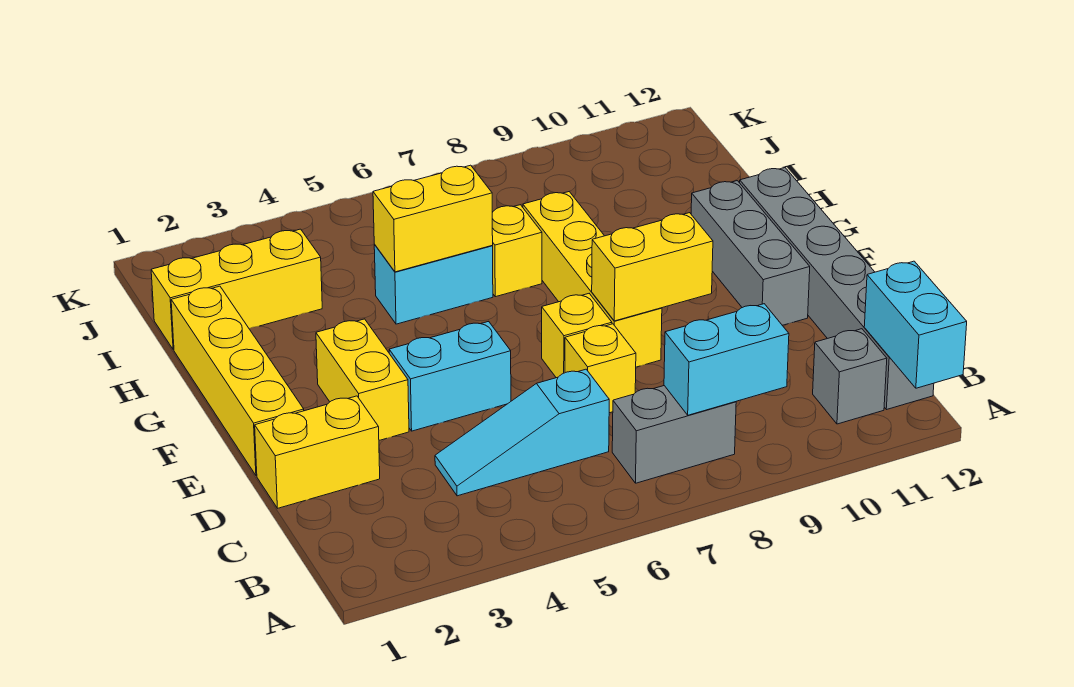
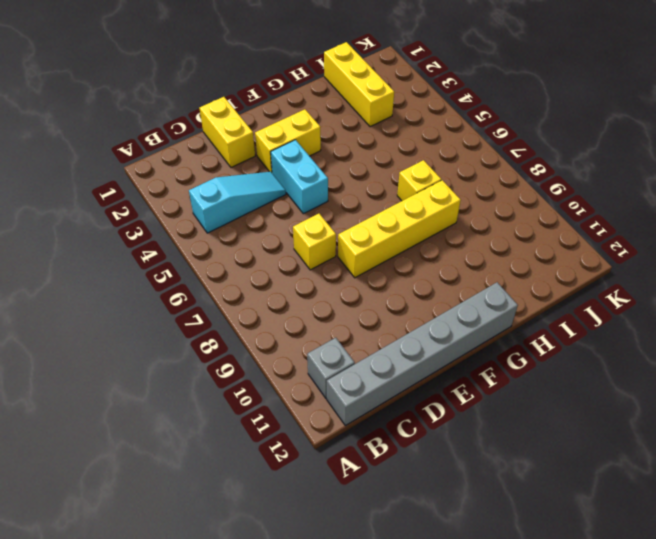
cyan 1x3 slope [189,172,286,233] -> cyan 1x3 slope turned to [435,369,609,496]
none -> grey 1x2 brick [612,386,736,483]
none -> yellow 1x4 brick [171,286,304,476]
none -> yellow 1x1 brick [542,294,612,378]

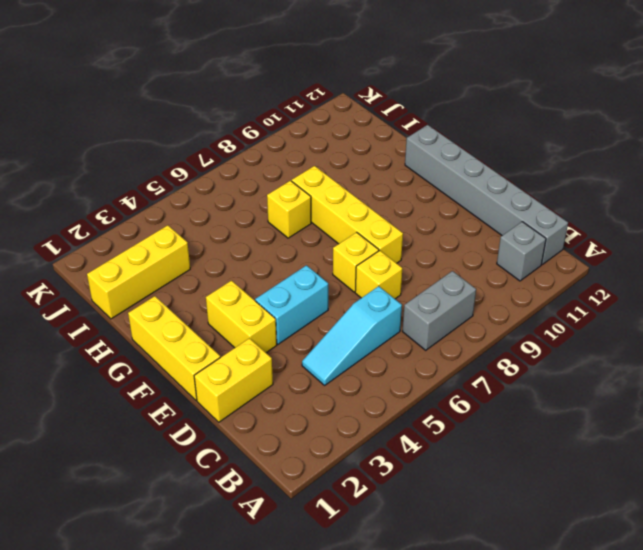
yellow 1x3 brick [128,296,220,400] -> yellow 1x4 brick [171,286,304,476]
none -> grey 1x3 brick [691,181,810,325]
none -> cyan 1x2 brick [374,245,493,324]
none -> cyan 1x2 brick [864,261,967,388]

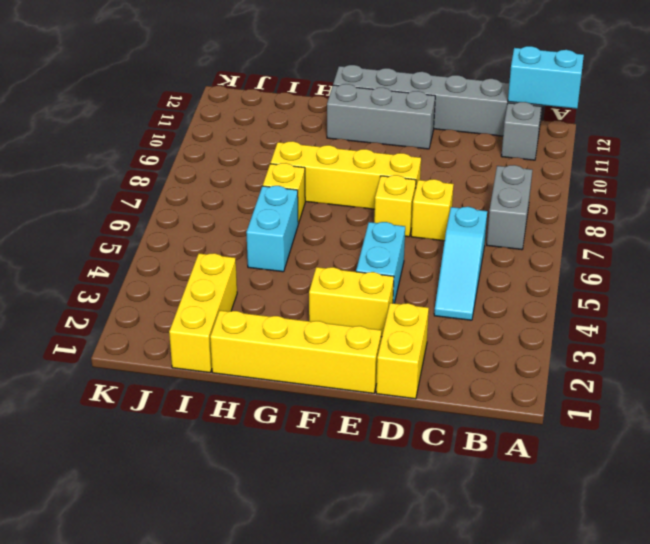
none -> cyan 1x2 brick [664,304,789,415]
none -> yellow 1x2 brick [592,213,713,321]
none -> yellow 1x2 brick [373,165,493,272]

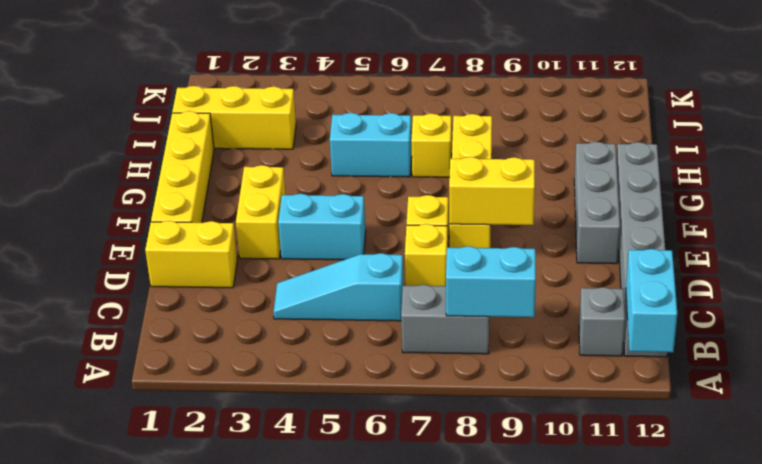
none -> yellow 1x2 brick [373,165,493,272]

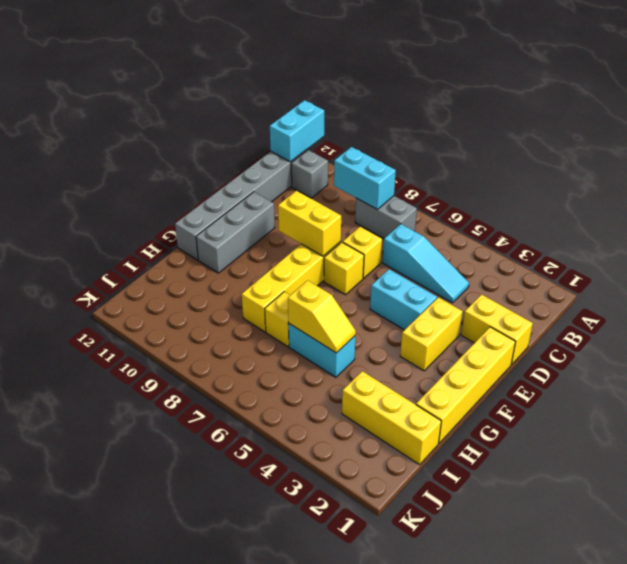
yellow 1x2 slope [288,280,356,353] -> yellow 1x2 brick [373,165,493,272]

